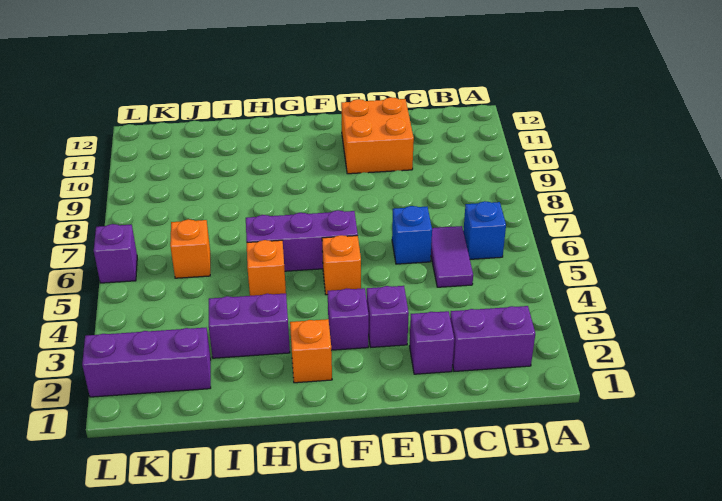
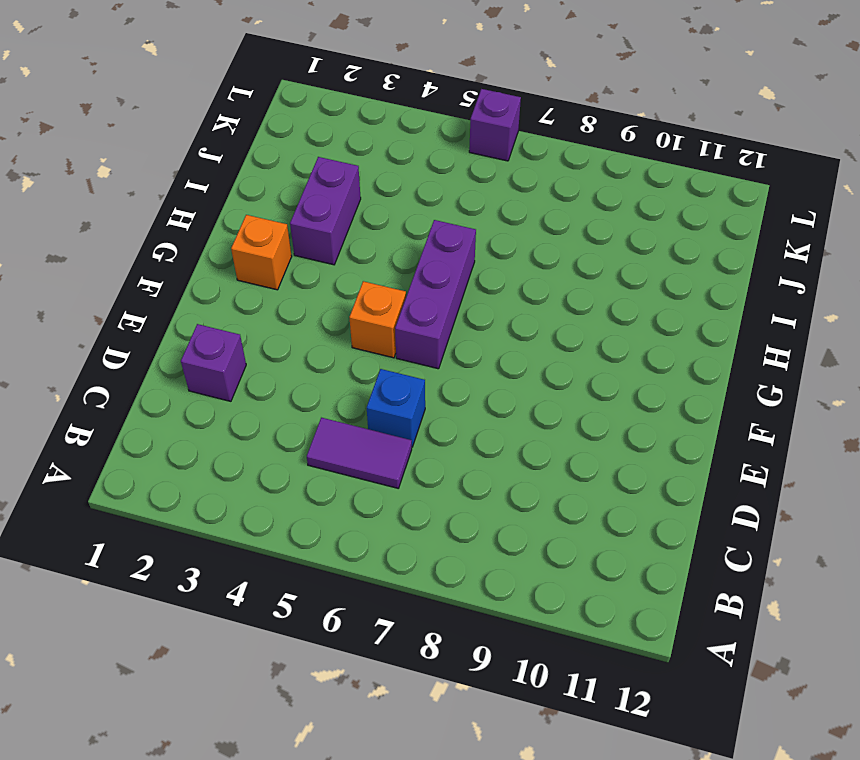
none -> purple 1x2 brick [450,306,535,371]
none -> blue 1x1 brick [463,201,506,259]
none -> orange 2x2 brick [341,97,414,174]

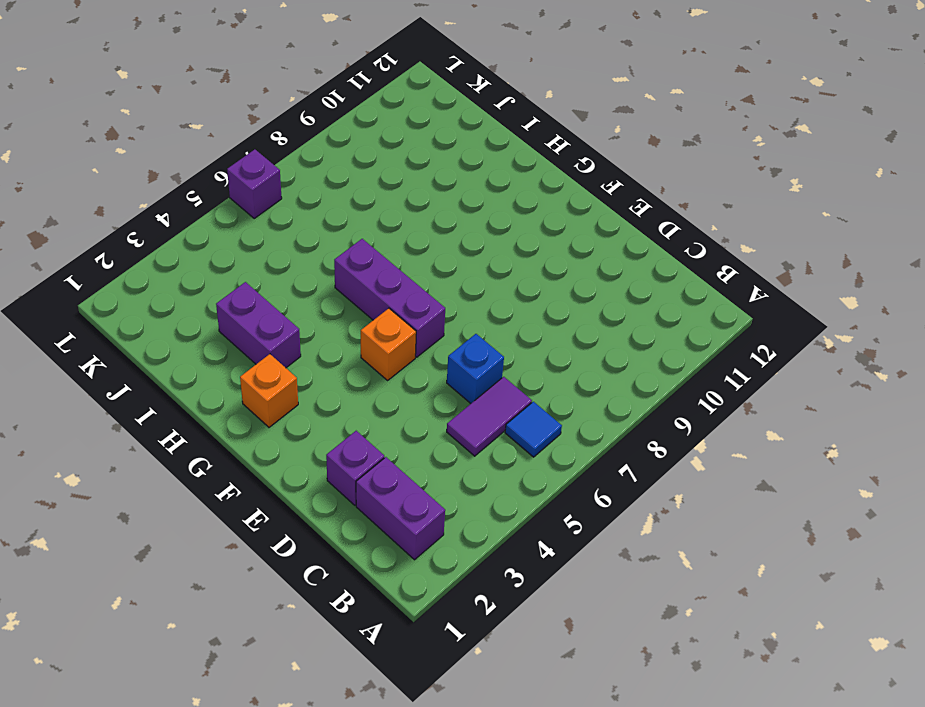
blue 1x1 tile [505,402,562,457] -> blue 1x1 brick [463,201,506,259]
none -> orange 2x2 brick [341,97,414,174]
none -> purple 1x1 brick [367,286,409,347]
none -> purple 1x1 brick [328,288,369,350]

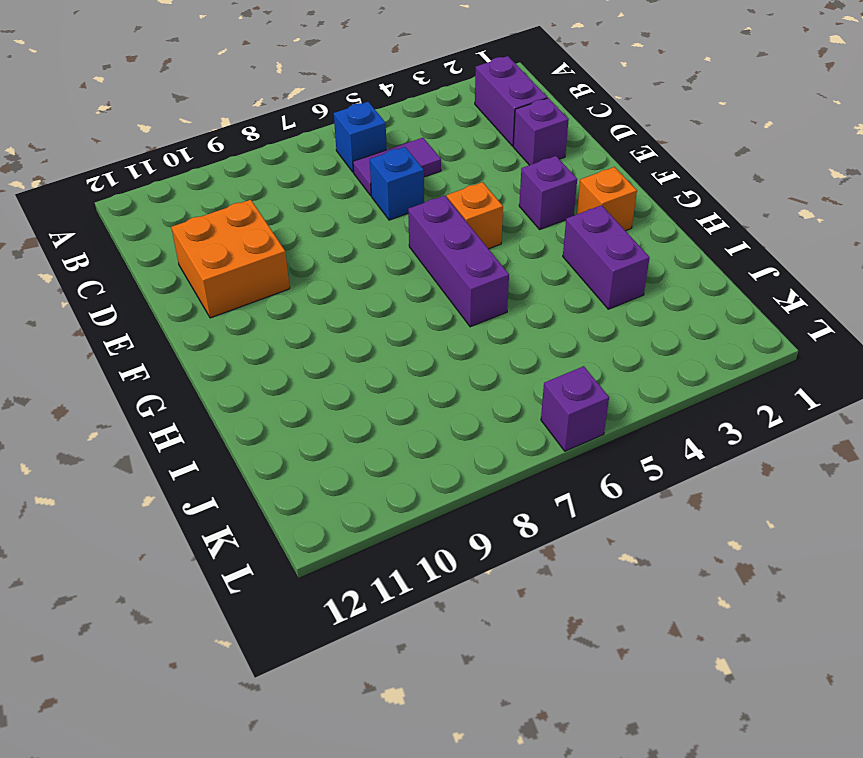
none -> purple 1x1 brick [367,286,409,347]
none -> orange 1x1 brick [247,240,286,296]
none -> purple 1x3 brick [82,328,211,397]

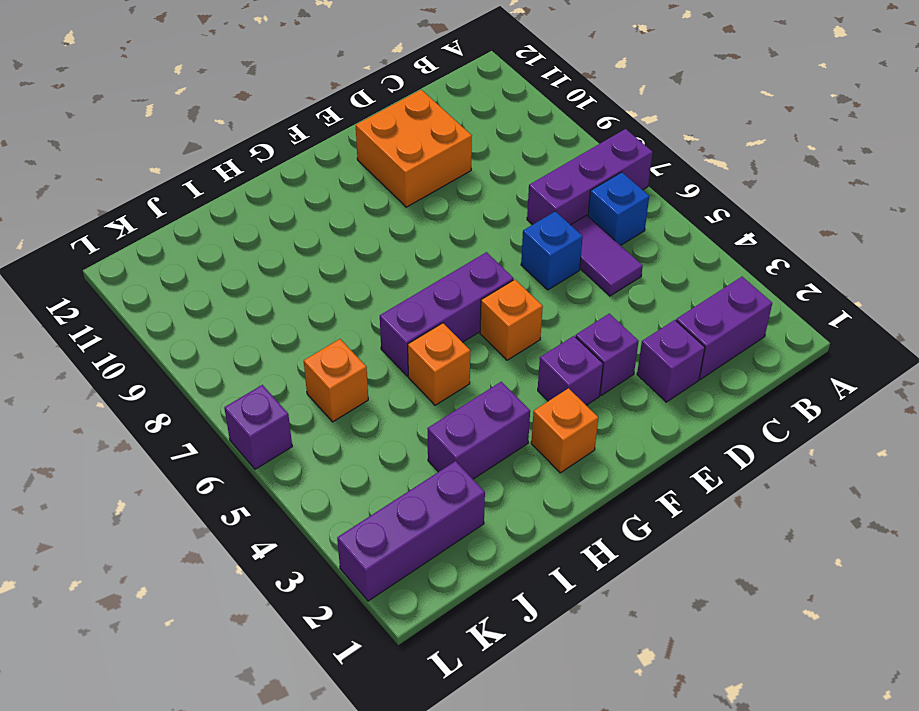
purple 1x3 brick [527,129,653,225] -> none

